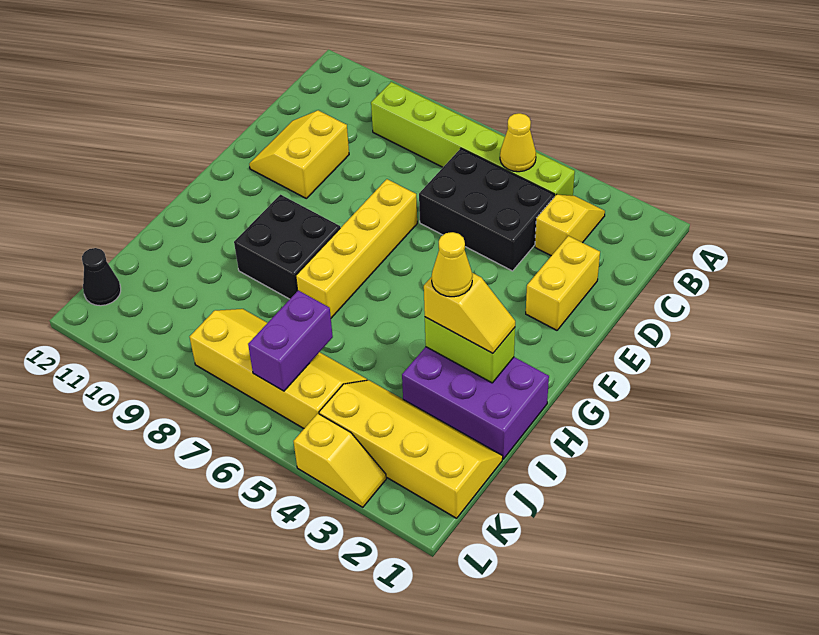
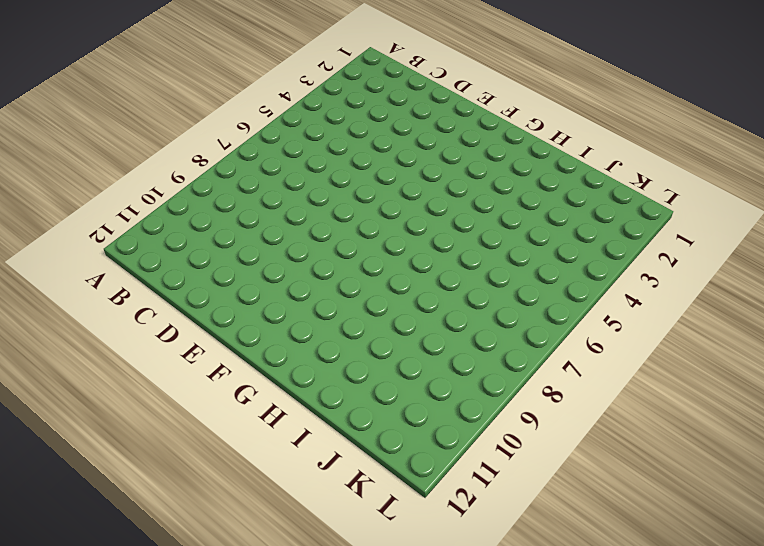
none -> yellow 1x2 slope [535,195,605,256]
none -> lime 1x6 brick [371,82,575,197]
none -> black 2x3 brick [419,148,554,271]

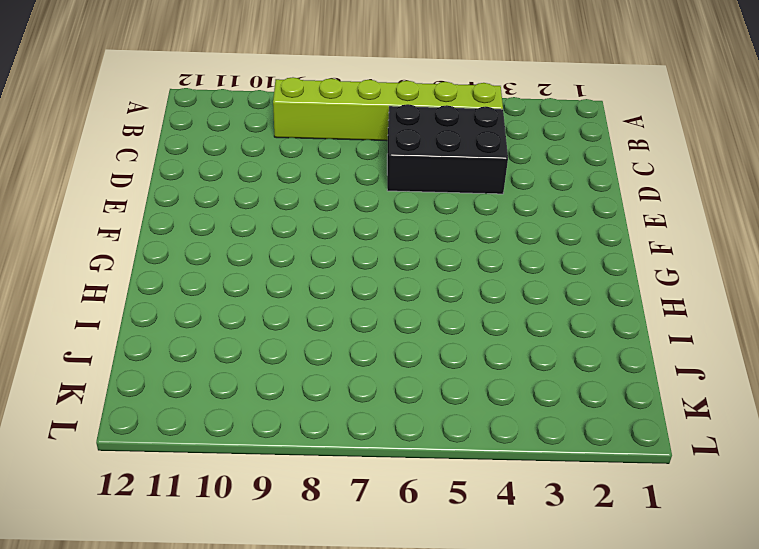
none -> yellow 1x2 slope [535,195,605,256]
none -> yellow 1x2 brick [526,236,600,330]
none -> yellow 2x2 slope [249,110,349,198]

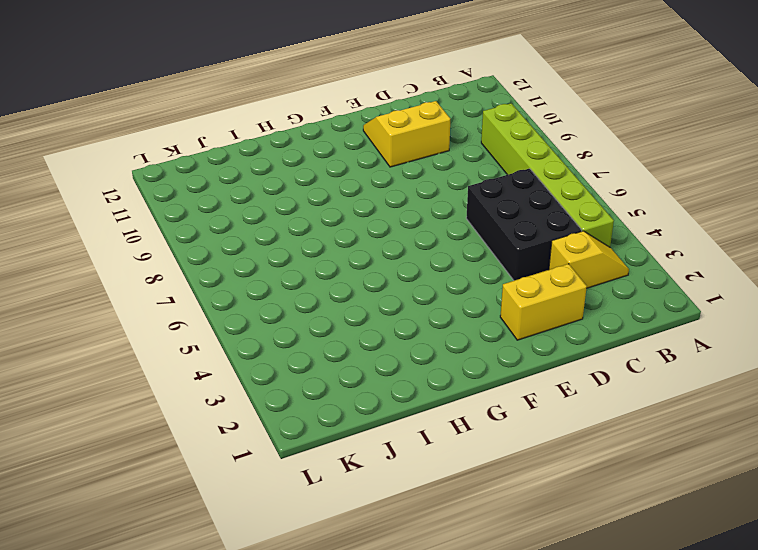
none -> yellow 1x4 brick [296,179,417,318]
none -> black 2x2 brick [234,195,340,299]
none -> purple 2x3 brick [402,347,549,459]

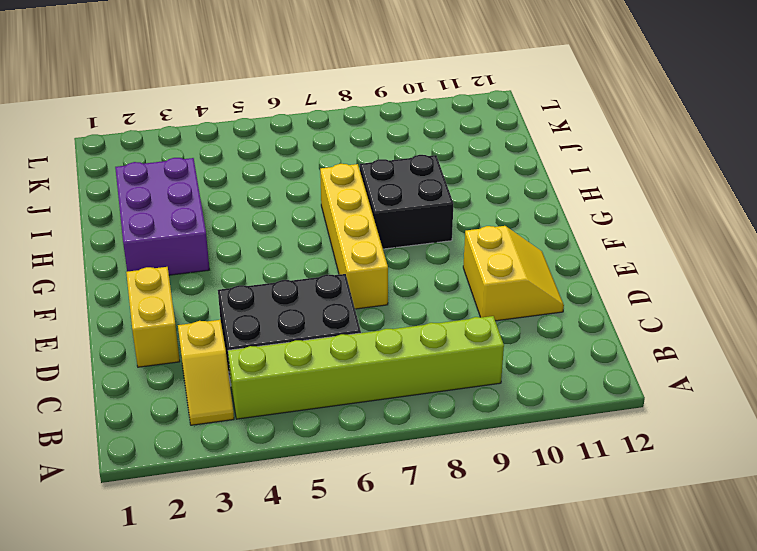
purple 2x3 brick [115,158,210,275] -> purple 2x3 brick turned to [402,347,549,459]
none -> yellow 2x4 slope [319,380,503,518]
none -> yellow 2x4 slope [190,309,367,428]
none -> black 1x1 cone [82,248,121,306]

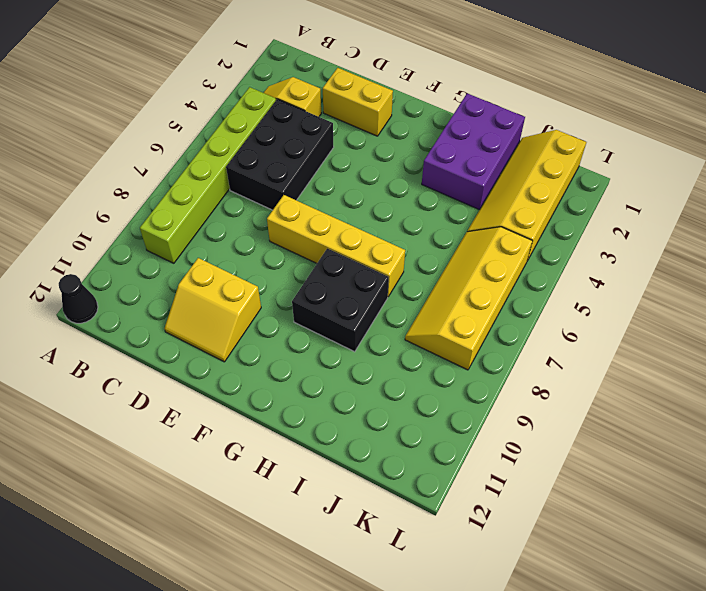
black 1x1 cone [59,274,98,323] -> black 1x1 cone moved to [82,248,121,306]
none -> yellow 1x2 slope [293,414,386,507]
none -> yellow 1x1 cone [500,113,536,172]
none -> lime 1x2 brick [425,317,515,383]

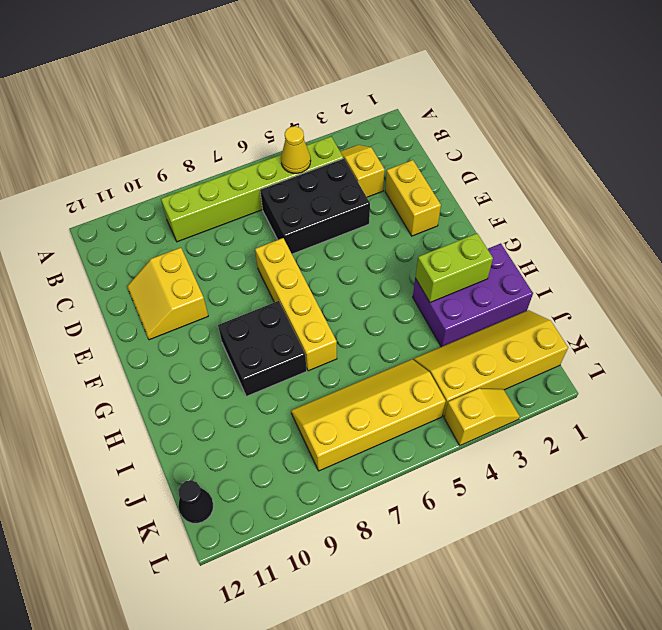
none -> purple 1x2 brick [248,290,333,391]
none -> yellow 1x2 slope [424,273,515,353]
none -> yellow 1x1 cone [432,232,473,297]

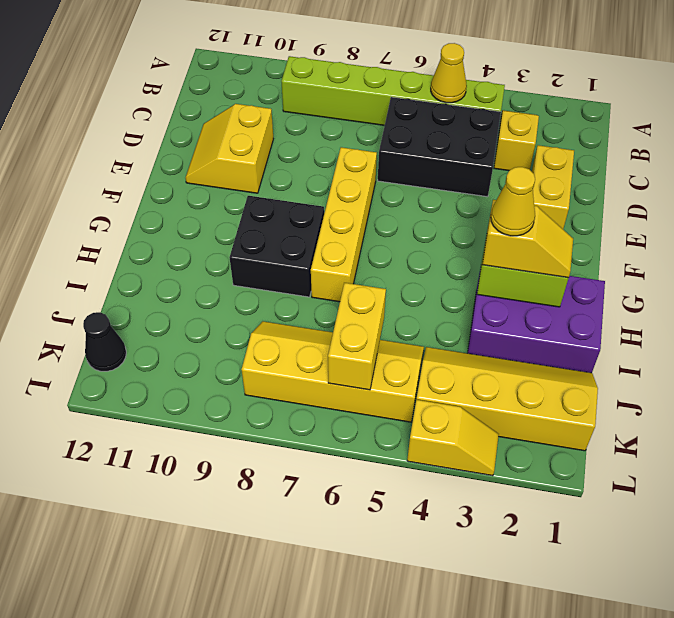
yellow 1x2 brick [328,283,386,390] -> purple 1x2 brick [248,290,333,391]

